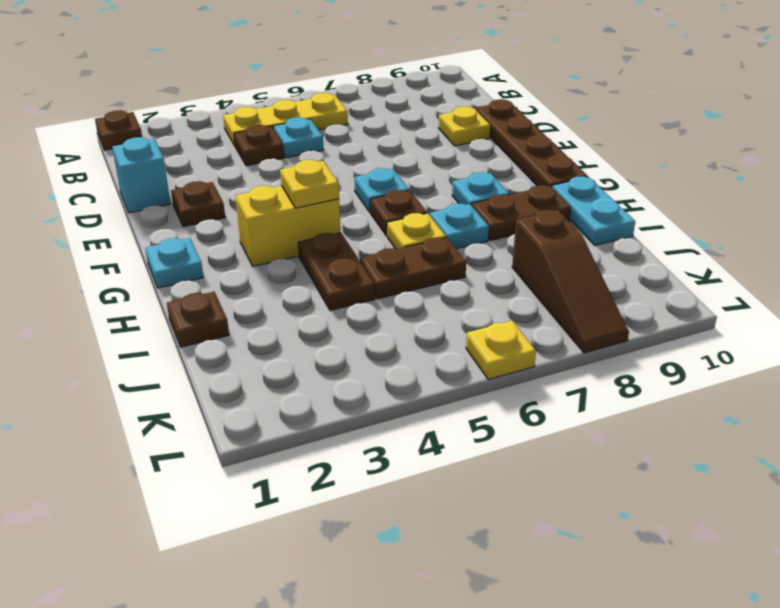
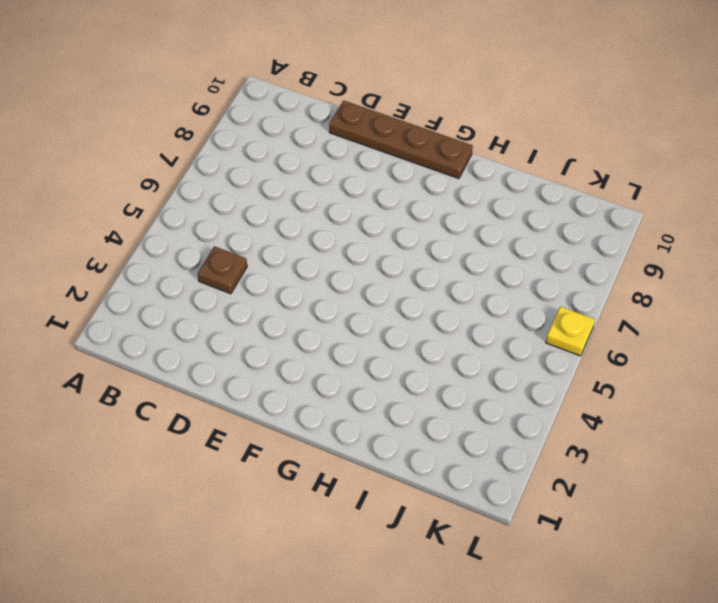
none -> brown 1x1 plate [95,110,142,150]
none -> yellow 1x3 plate [223,93,348,146]
none -> cyan 1x1 plate [274,117,323,158]

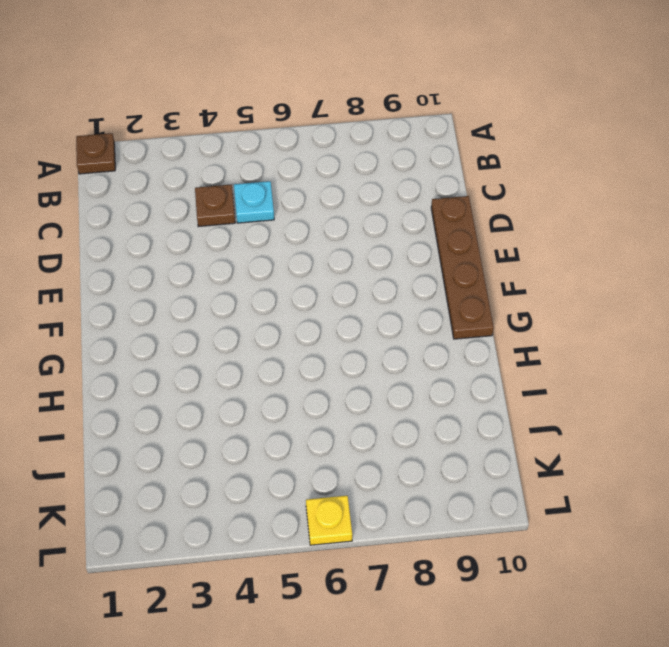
none -> yellow 1x3 plate [223,93,348,146]
none -> cyan 1x1 brick [112,137,170,213]
none -> yellow 1x1 plate [439,106,490,146]

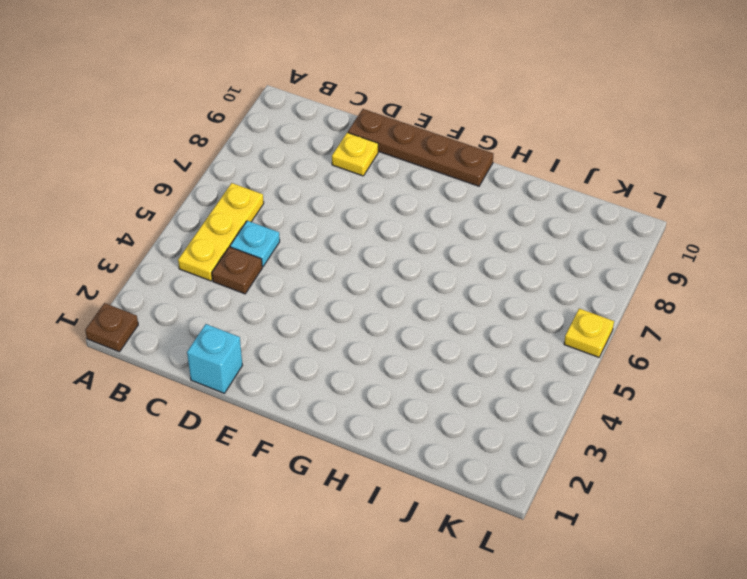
none -> brown 1x1 plate [171,181,225,227]
none -> cyan 1x1 plate [354,168,409,212]
none -> cyan 1x1 plate [145,238,203,288]

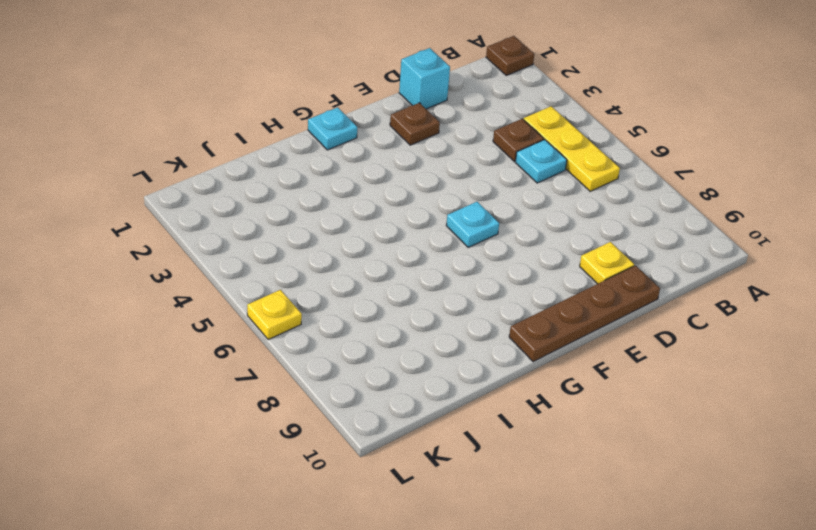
none -> yellow 1x2 brick [235,186,340,266]
none -> brown 1x1 plate [370,190,427,236]
none -> cyan 1x1 plate [452,172,509,206]

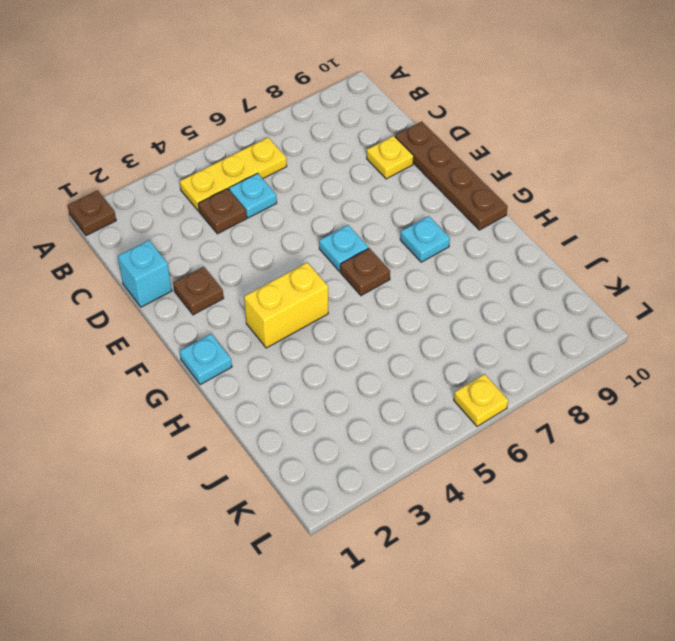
none -> brown 1x2 plate [298,233,375,310]
none -> yellow 1x1 plate [387,213,446,249]
none -> cyan 1x1 plate [430,204,489,249]

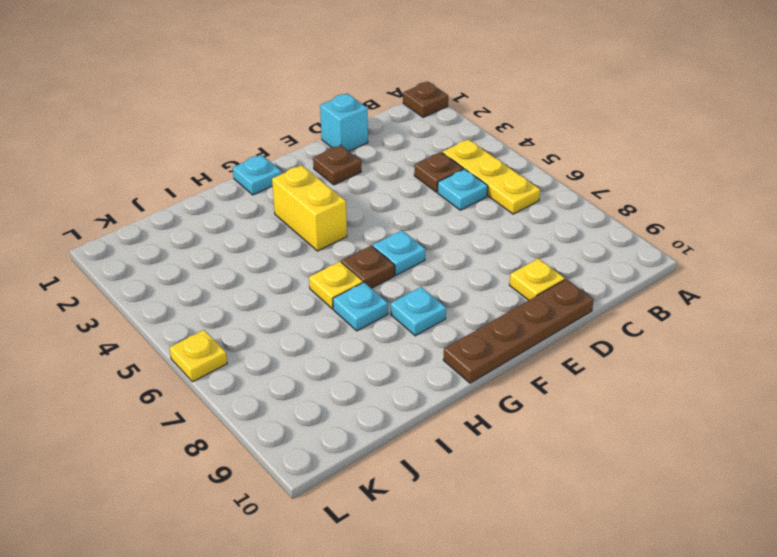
none -> brown 1x2 plate [298,233,375,310]
none -> brown 1x2 plate [472,185,571,241]
none -> cyan 1x2 plate [552,176,635,245]

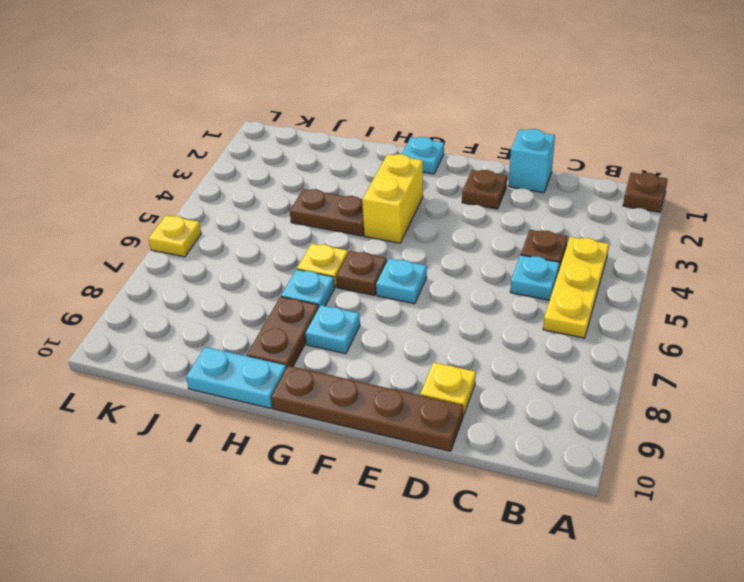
none -> brown 1x1 plate [167,292,229,347]
none -> brown 1x2 plate [360,238,466,299]
none -> brown 1x3 slope [512,210,629,353]

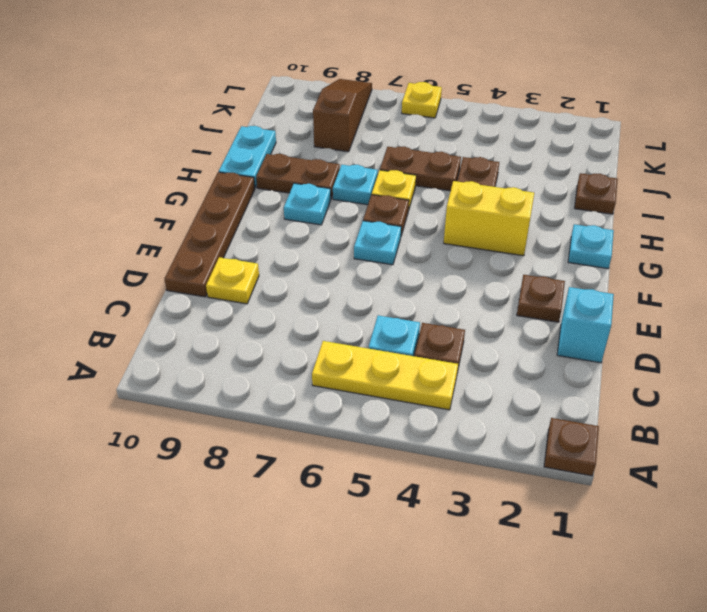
none -> yellow 1x1 plate [280,160,339,208]

